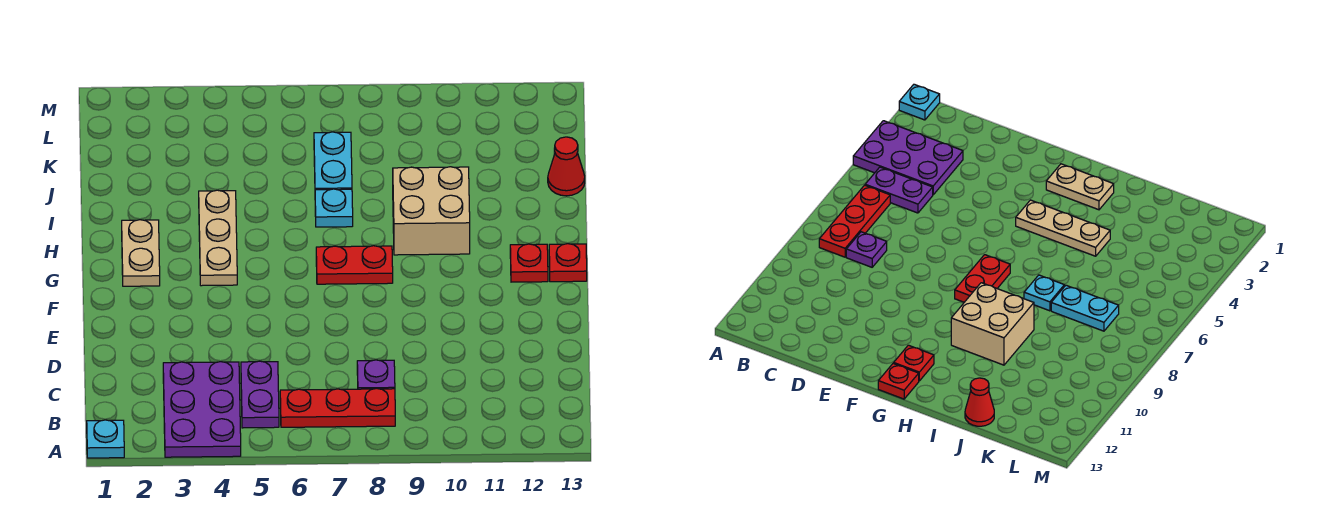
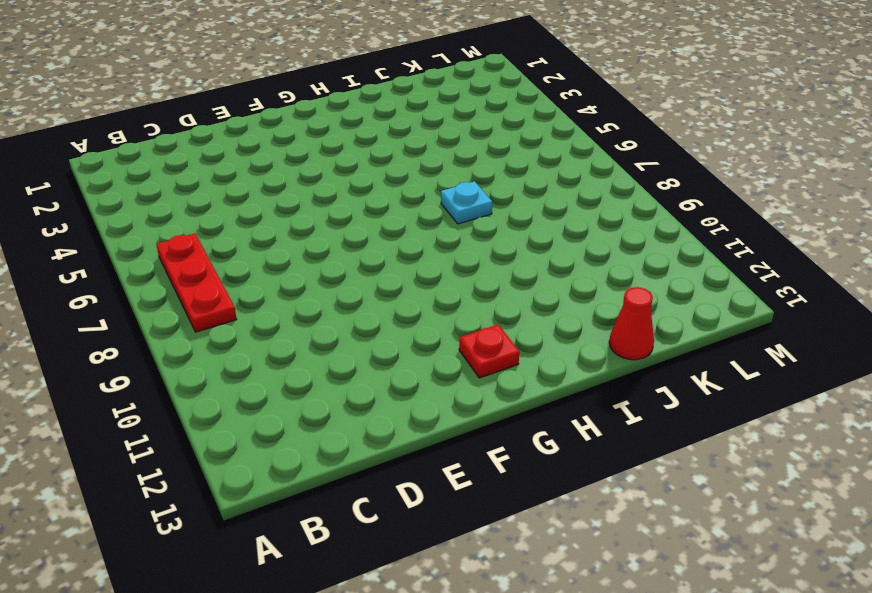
none -> cyan 1x1 plate [87,420,124,458]
none -> purple 2x3 plate [163,362,241,457]
none -> purple 1x2 plate [241,361,279,428]

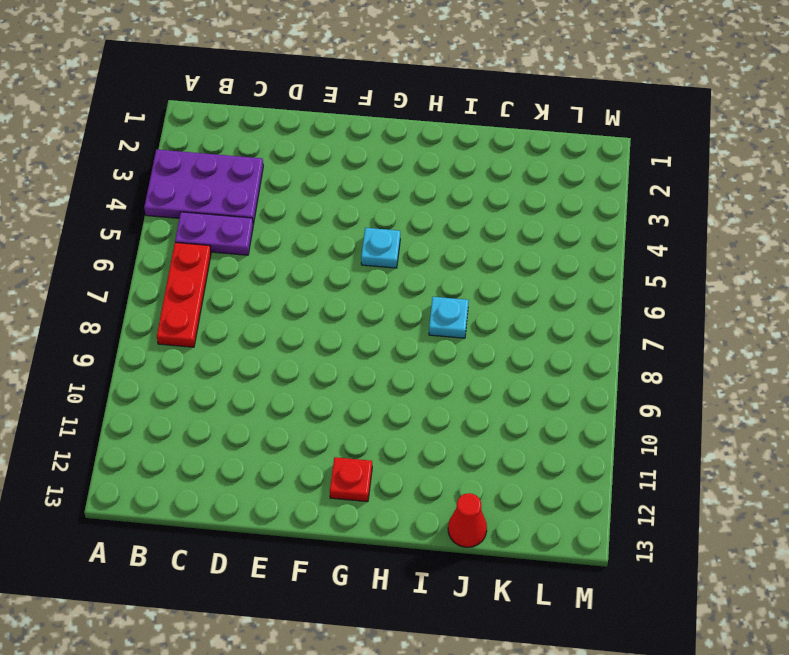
cyan 1x1 plate [361,228,400,268] -> cyan 1x1 plate moved to [87,420,124,458]
none -> purple 1x1 plate [357,360,395,389]
none -> tan 1x2 plate [122,220,160,286]
none -> tan 1x3 plate [199,190,237,286]

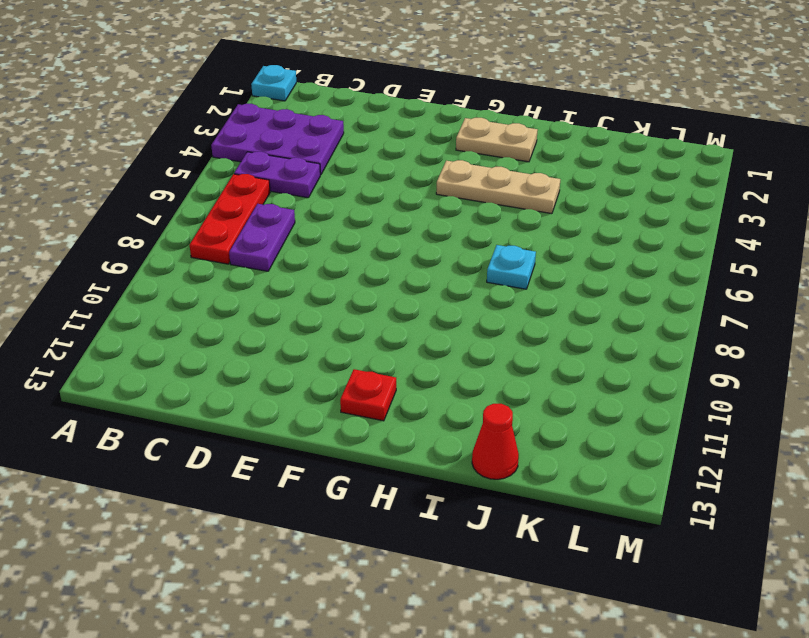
purple 1x2 plate [229,204,295,271] -> purple 1x1 plate [357,360,395,389]
none -> red 1x2 plate [316,246,393,284]
none -> red 1x1 plate [549,244,587,282]
none -> tan 2x2 brick [393,167,470,255]

